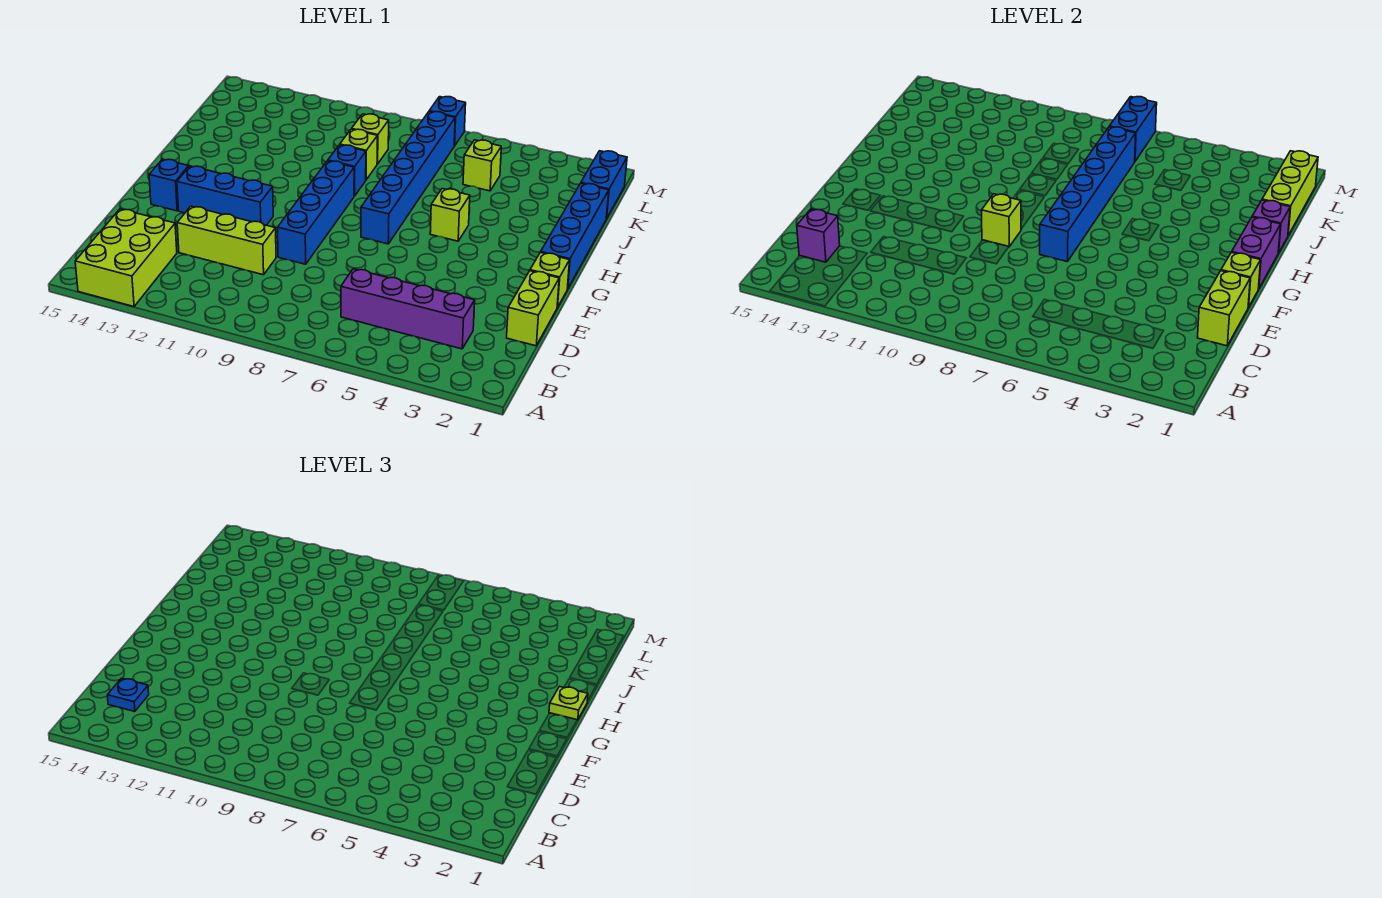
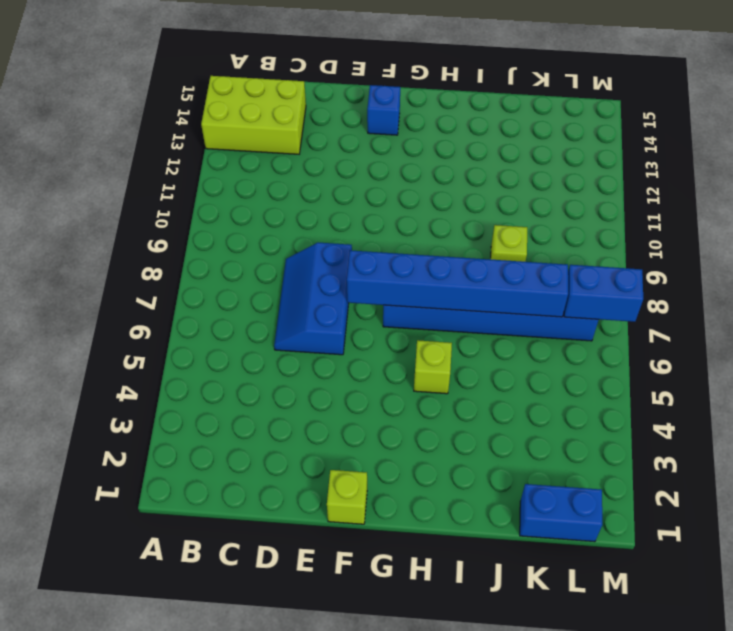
blue 2x3 slope [274,243,352,355] -> none
none -> purple 1x4 brick [341,269,475,349]
none -> lime 1x2 brick [507,271,559,346]
none -> lime 1x3 brick [177,206,276,275]

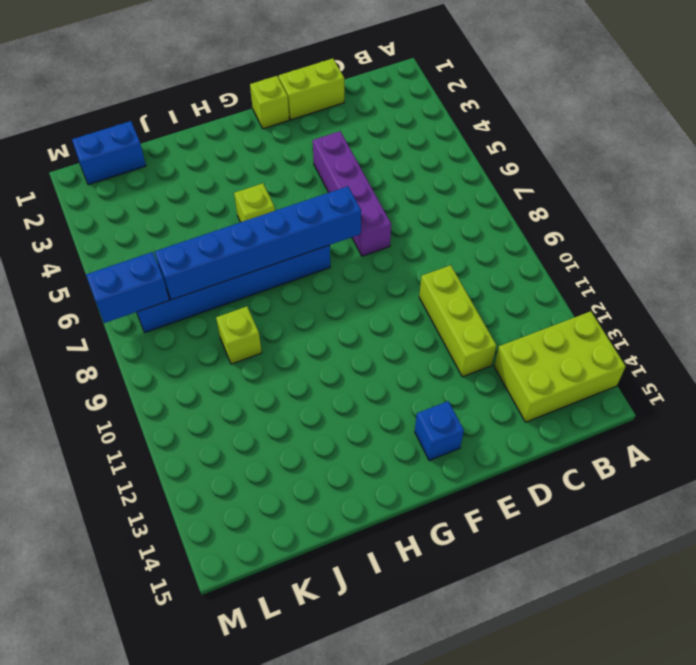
purple 1x4 brick [313,131,391,256] -> purple 1x4 brick moved to [341,269,475,349]
none -> blue 1x4 brick [278,161,354,264]
none -> blue 1x3 brick [177,166,273,225]
none -> blue 1x4 brick [541,183,609,289]

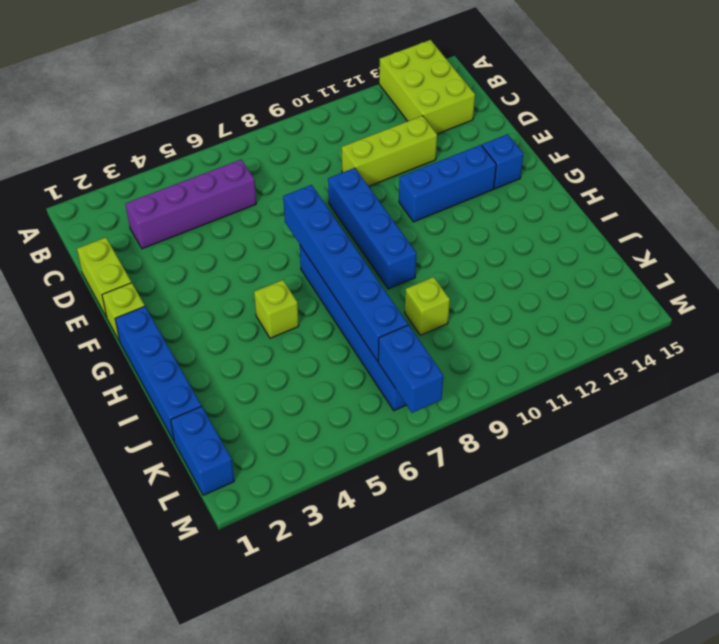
none -> blue 1x1 brick [328,145,366,196]
none -> lime 1x1 brick [463,140,501,191]
none -> lime 1x1 brick [352,114,389,164]

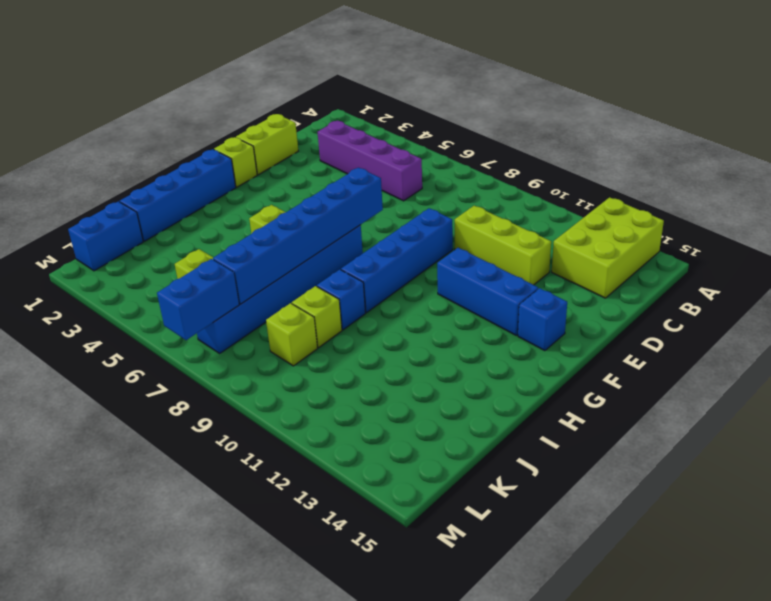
none -> blue 1x1 brick [429,97,466,146]
none -> purple 1x1 brick [797,209,840,262]
none -> lime 1x2 brick [1198,271,1250,346]

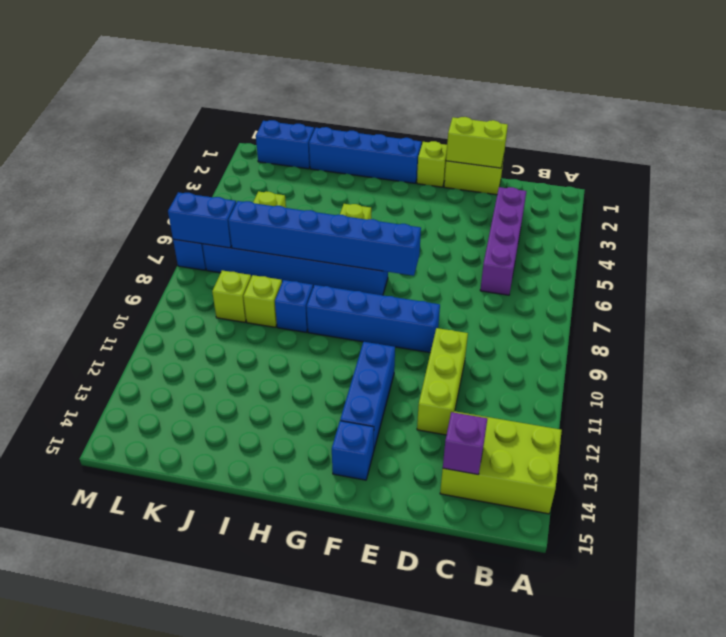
none -> lime 1x1 brick [1221,252,1261,307]
none -> lime 1x1 brick [981,194,1021,247]
none -> purple 1x2 brick [1232,217,1281,289]

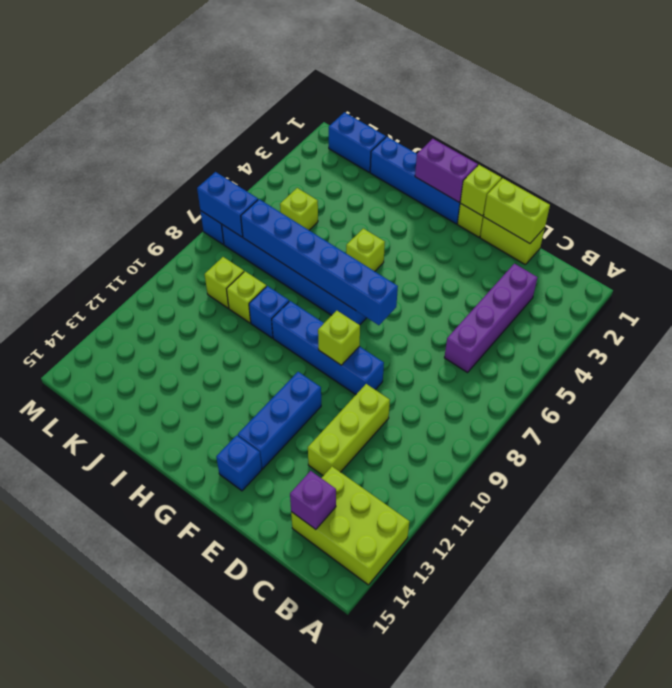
none -> purple 1x1 brick [1252,200,1290,253]
none -> lime 1x3 brick [1262,151,1318,235]
none -> blue 1x1 plate [107,678,149,712]

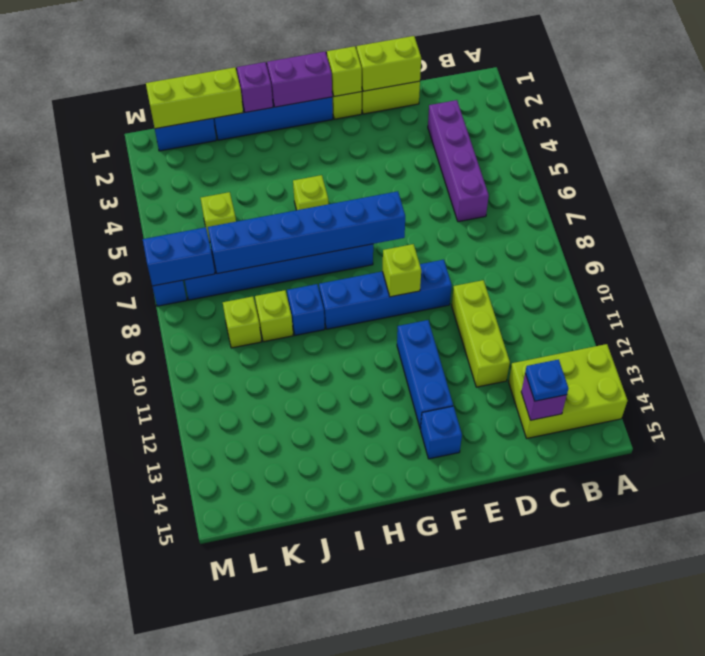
none -> lime 1x1 plate [549,687,588,720]

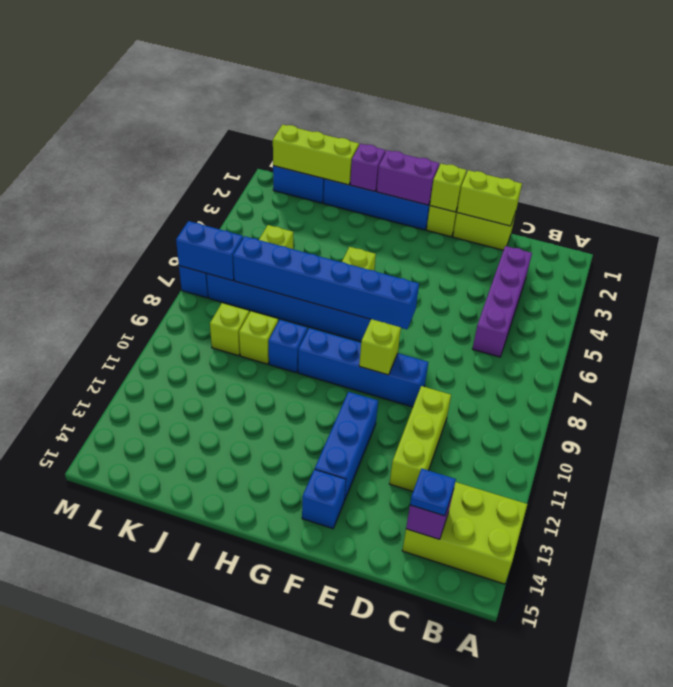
none -> lime 1x1 plate [549,687,588,720]

